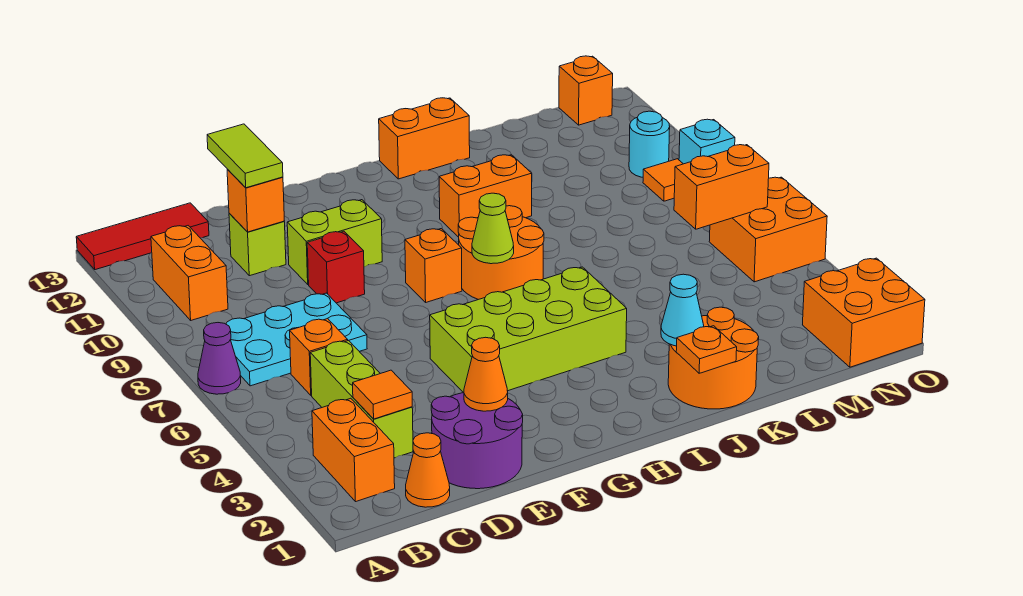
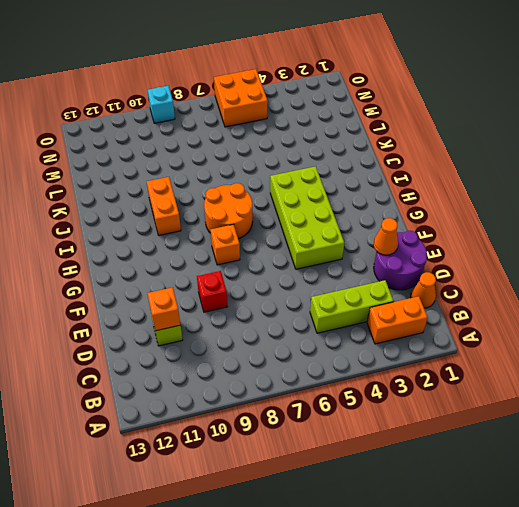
none -> purple 1x1 cone [198,323,241,394]
none -> red 1x3 tile [76,203,209,270]
none -> cyan 2x3 plate [226,293,367,386]
none -> orange 1x2 brick [151,226,228,320]

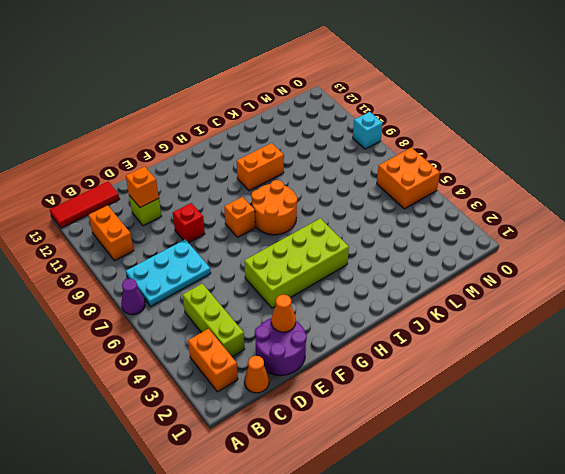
none -> orange 1x1 brick [290,319,348,395]
none -> lime 1x2 brick [287,200,382,284]
none -> orange 1x2 brick [379,98,470,179]
none -> orange 2x2 round brick [668,307,759,409]

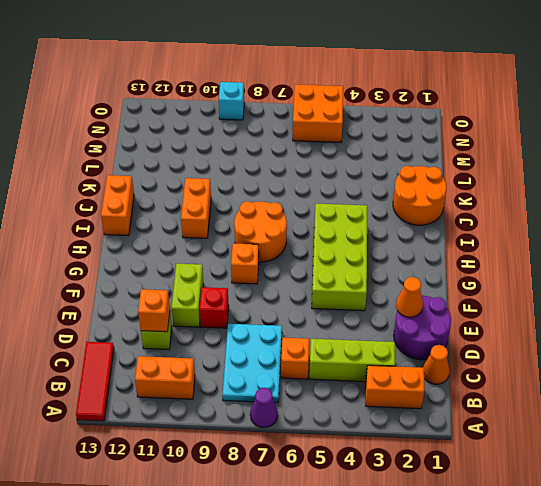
none -> orange 2x2 brick [803,258,925,367]
none -> orange 1x1 tile [643,159,683,201]
none -> cyan 1x1 round brick [629,111,670,177]
none -> orange 1x1 brick [559,56,613,125]

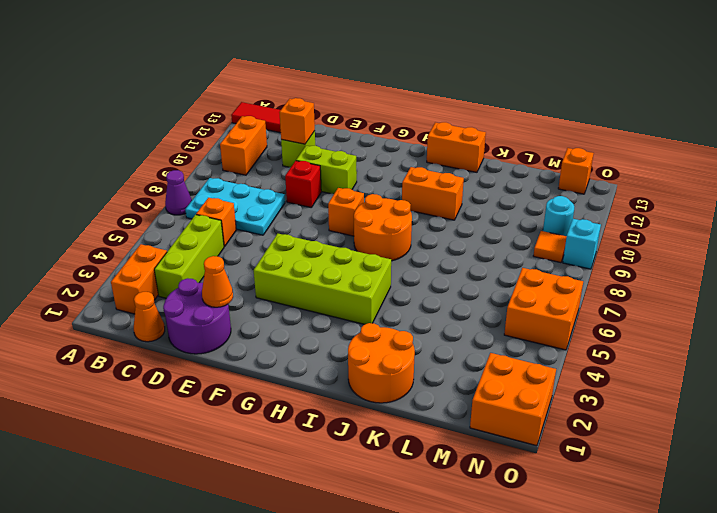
none -> orange 1x1 tile [353,370,412,419]
none -> lime 1x1 cone [472,193,514,264]
none -> orange 1x1 plate [676,326,737,373]
none -> cyan 1x1 cone [661,274,704,346]

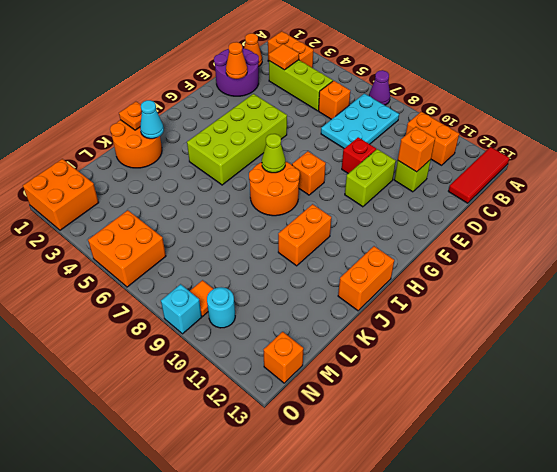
none -> orange 1x2 brick [674,145,769,229]
none -> lime 1x2 tile [207,124,283,188]

